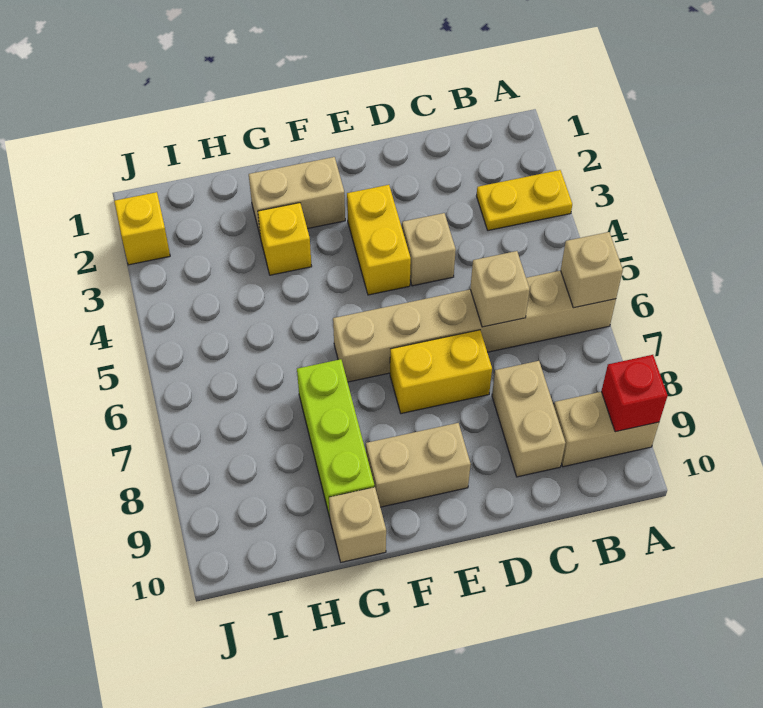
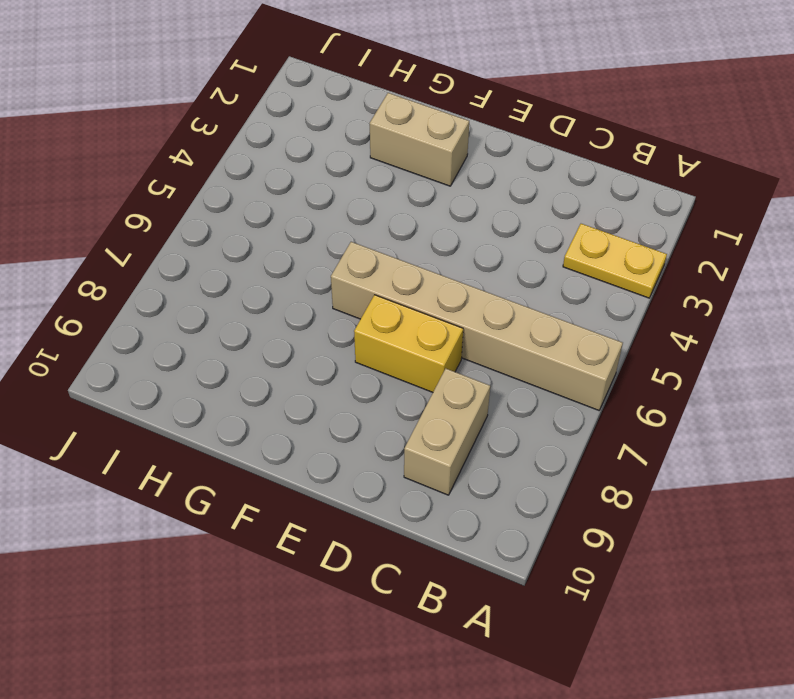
none -> tan 1x2 brick [554,392,659,467]
none -> tan 1x1 brick [402,213,456,286]
none -> yellow 1x2 brick [347,185,411,295]

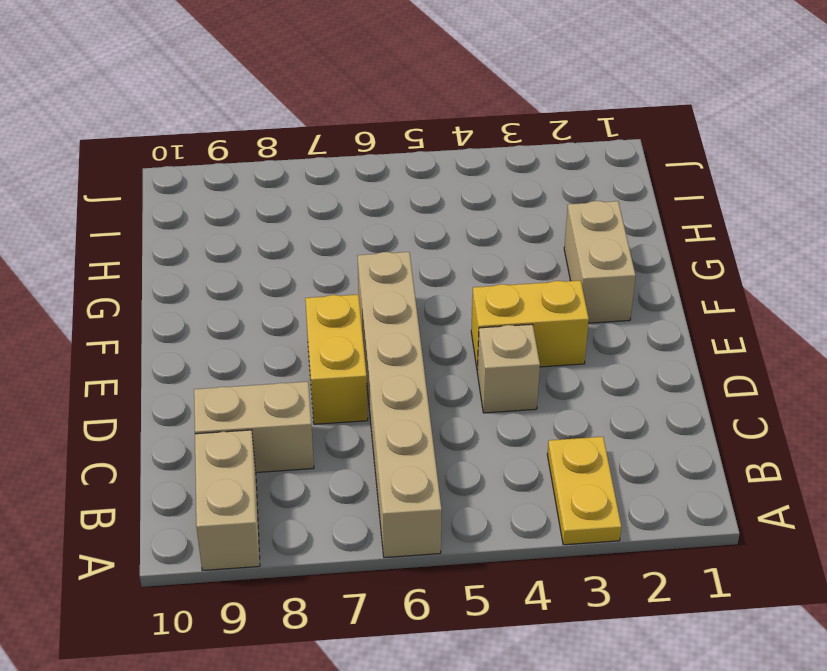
none -> tan 1x2 brick [366,423,471,507]
none -> yellow 1x1 brick [258,203,312,275]
none -> lime 1x3 brick [297,359,374,517]

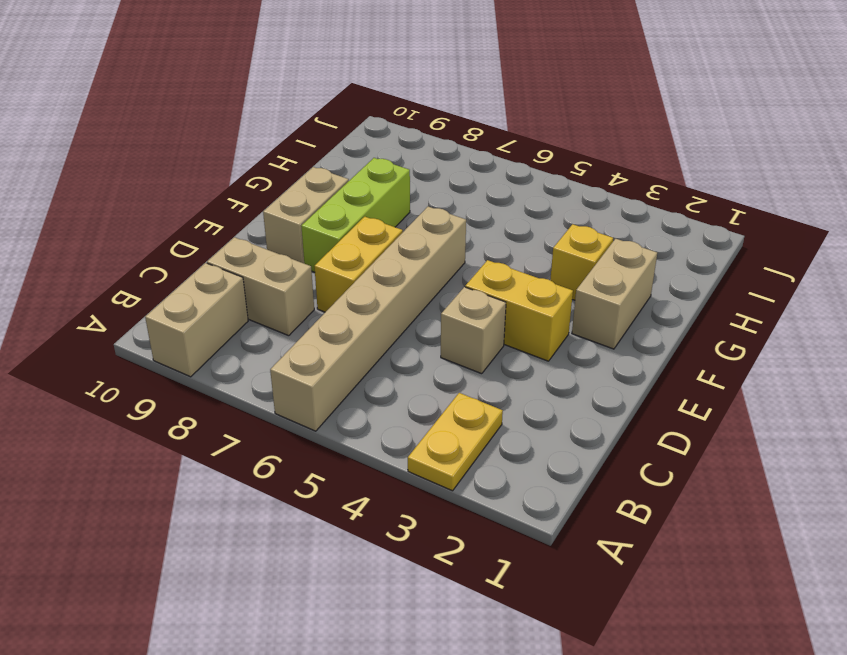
lime 1x3 brick [301,158,410,272] -> lime 1x3 brick turned to [297,359,374,517]
none -> tan 1x1 brick [329,487,386,562]
none -> yellow 1x1 brick [114,192,170,265]
none -> tan 1x1 brick [561,232,623,308]

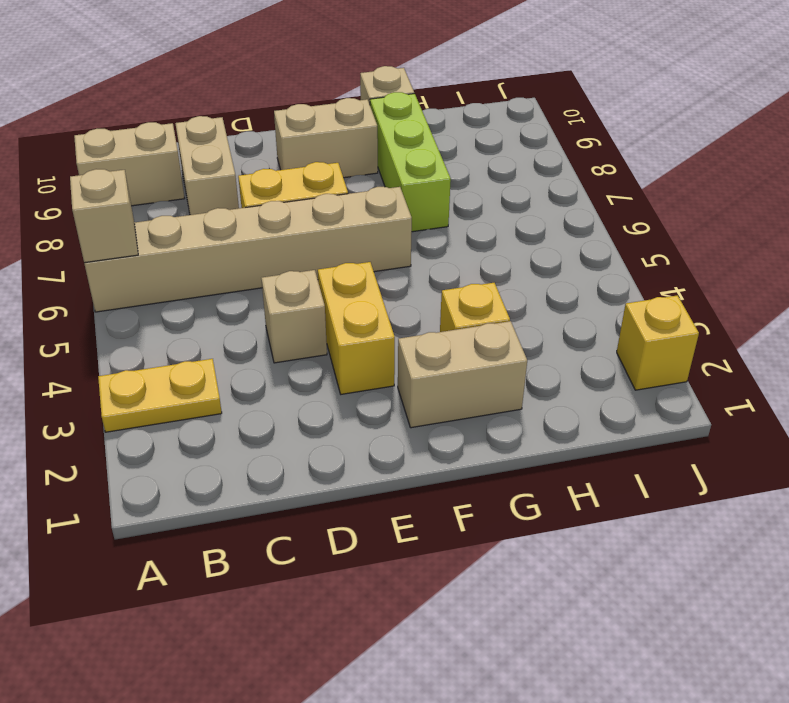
none -> red 1x1 brick [601,355,668,432]
none -> tan 1x1 brick [470,251,530,327]

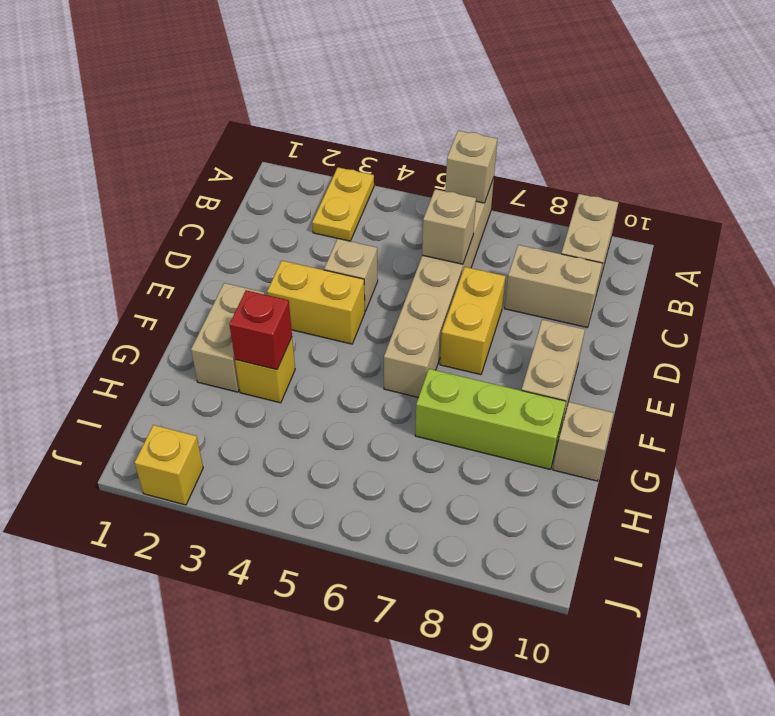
red 1x1 brick [229,290,292,370] -> red 1x1 brick moved to [601,355,668,432]

